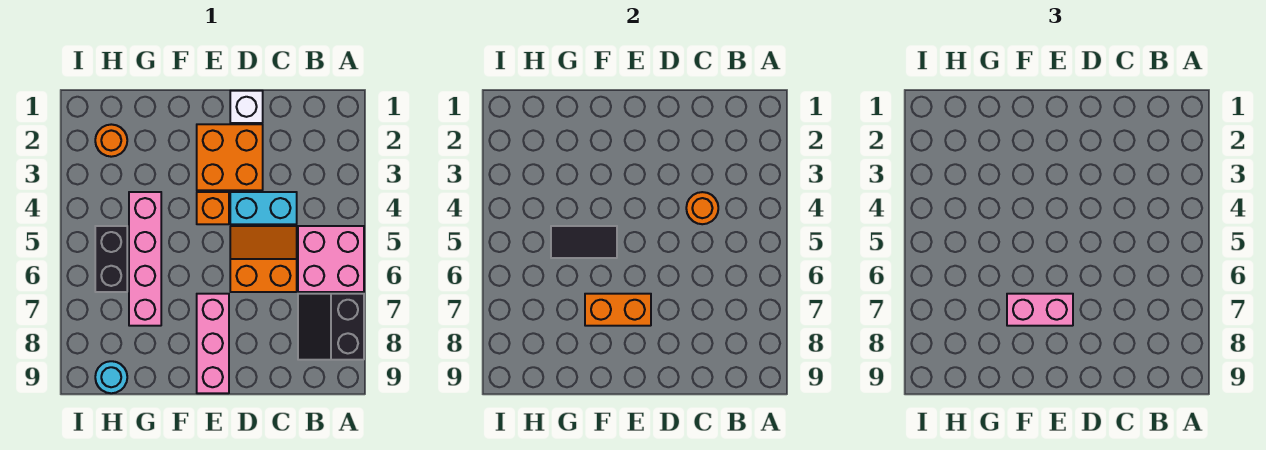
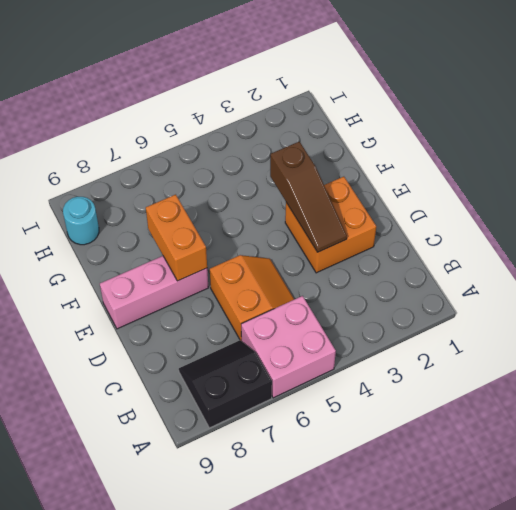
brown 1x3 slope [270,142,347,252] -> none
none -> cyan 1x2 brick [230,192,297,224]
none -> white 1x1 brick [230,91,263,123]
none -> orange 1x1 brick [197,192,229,224]

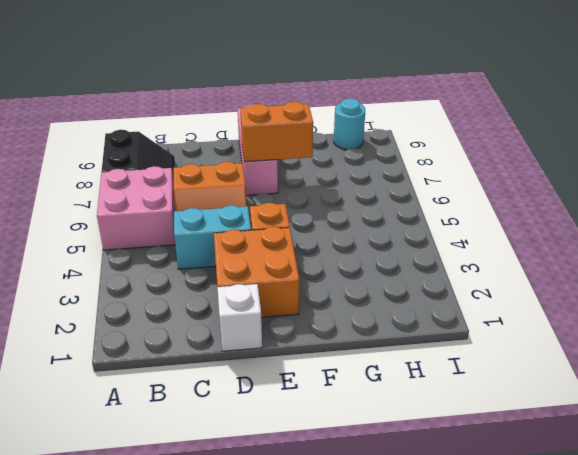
none -> pink 1x4 brick [129,192,161,326]
none -> orange 1x1 round brick [95,124,127,157]
none -> black 1x2 brick [95,226,127,292]

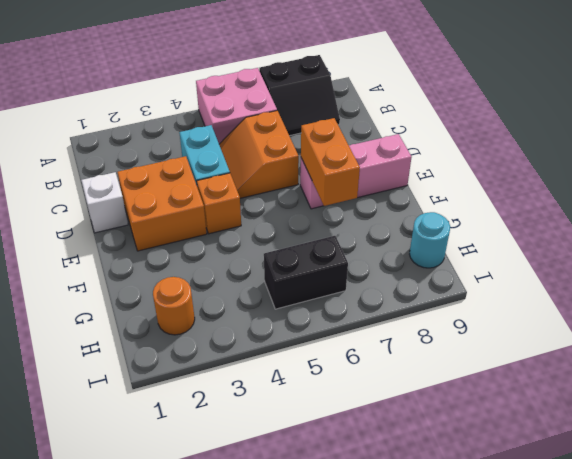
none -> pink 1x4 brick [129,192,161,326]
none -> orange 1x1 round brick [686,192,718,224]
none -> black 1x2 tile [551,226,617,258]

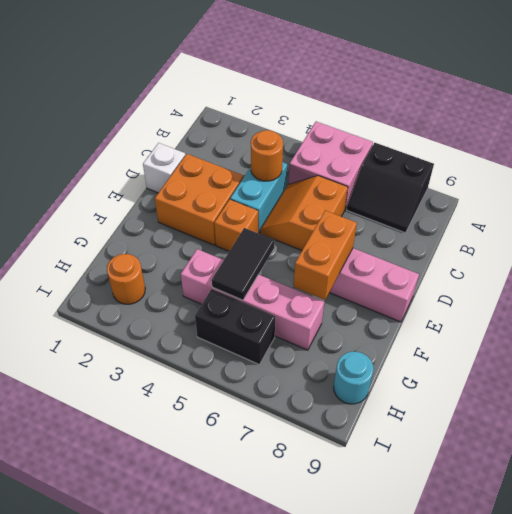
none -> pink 1x2 brick [1007,294,1073,326]

